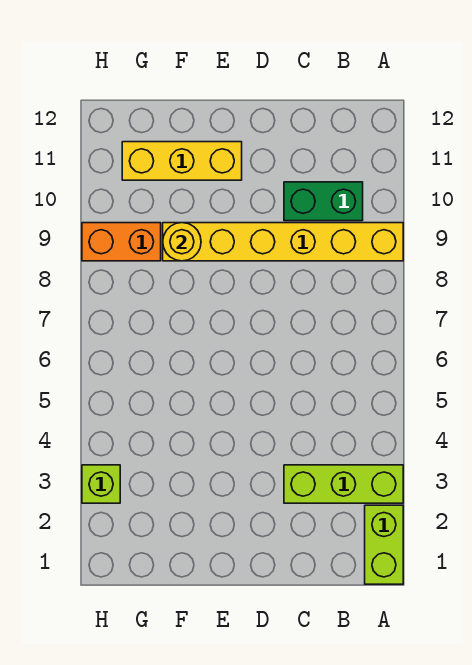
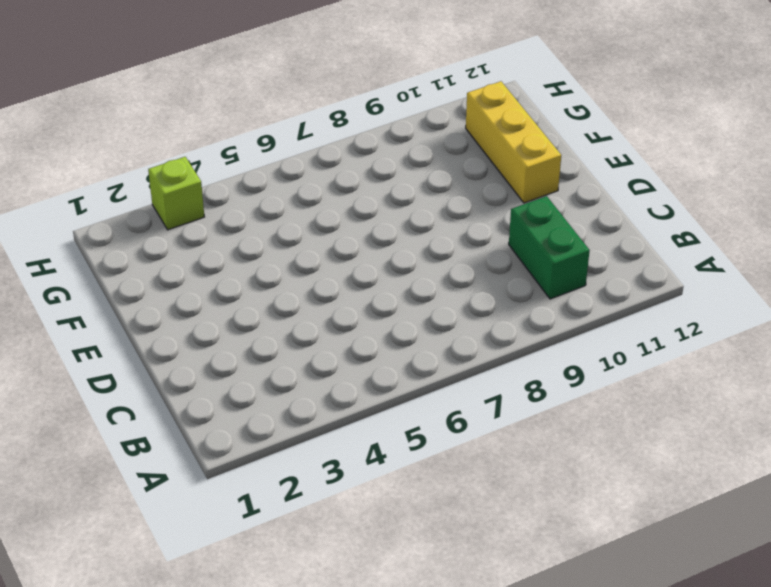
none -> lime 1x2 brick [365,505,403,584]
none -> lime 1x3 brick [284,465,403,503]

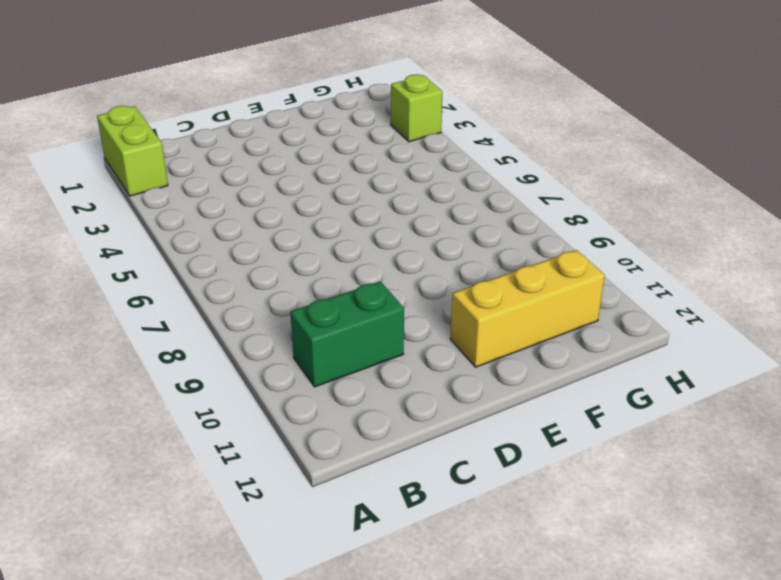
none -> lime 1x3 brick [284,465,403,503]
none -> yellow 1x6 brick [163,223,403,261]

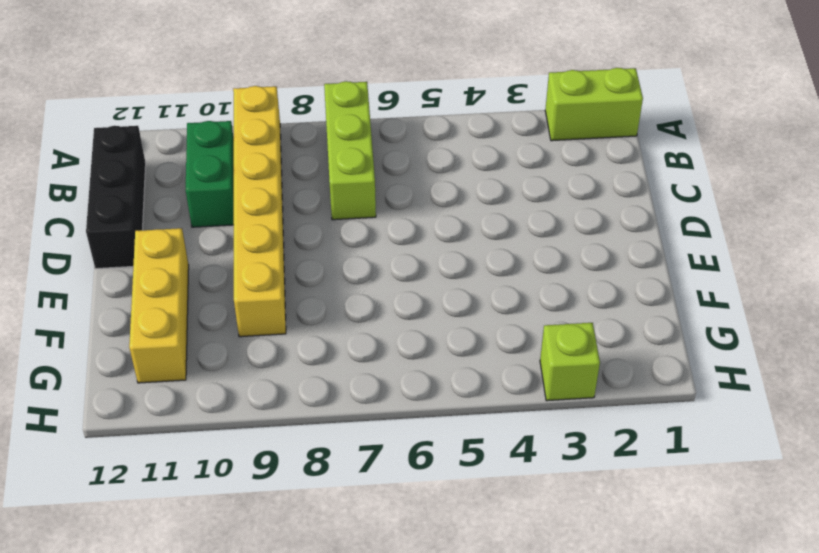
lime 1x3 brick [324,81,376,220] -> lime 1x3 brick moved to [284,465,403,503]
black 1x3 brick [86,126,146,269] -> none
none -> orange 1x2 brick [82,223,161,261]
none -> yellow 1x1 round brick [163,223,201,261]

